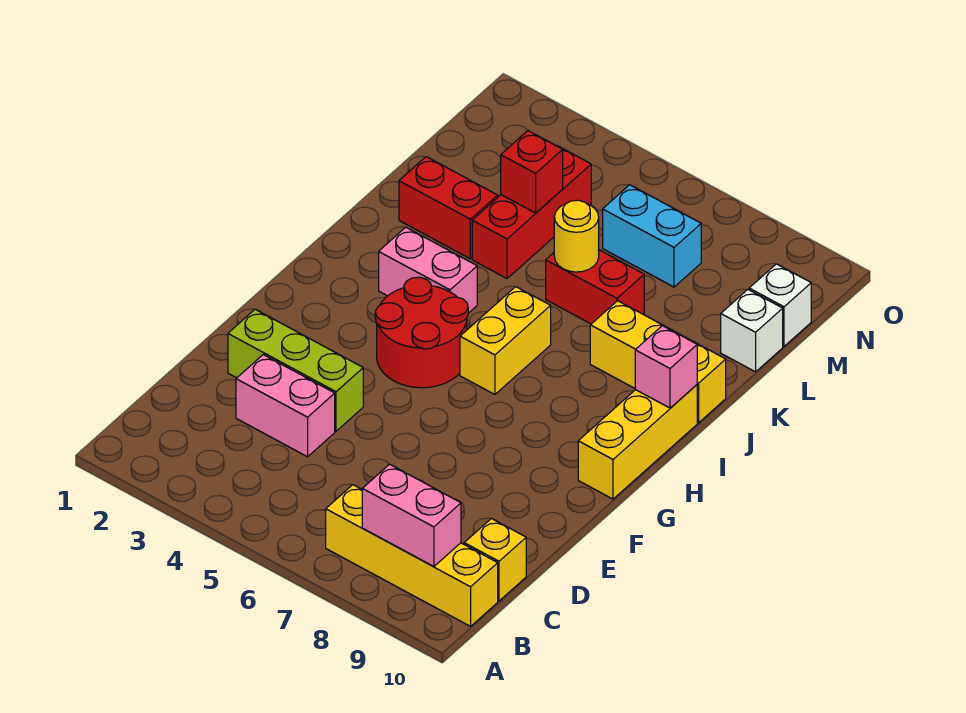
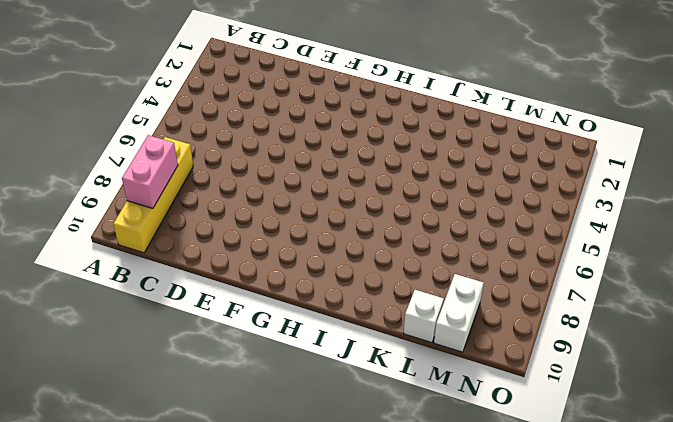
white 1x2 brick [434,274,483,352] -> white 1x1 brick [749,264,811,346]
none -> yellow 1x1 brick [464,519,526,601]
none -> pink 1x2 brick [236,355,335,457]
none -> lime 1x3 brick [228,309,363,431]

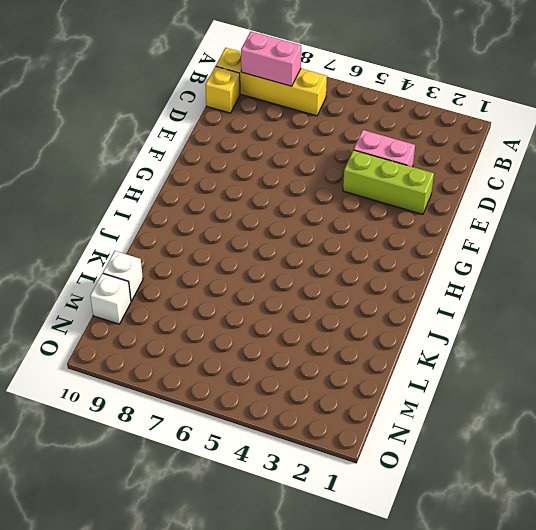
none -> red 2x2 round brick [375,277,468,388]
none -> yellow 1x3 brick [578,385,697,499]
none -> yellow 1x2 brick [460,287,551,394]

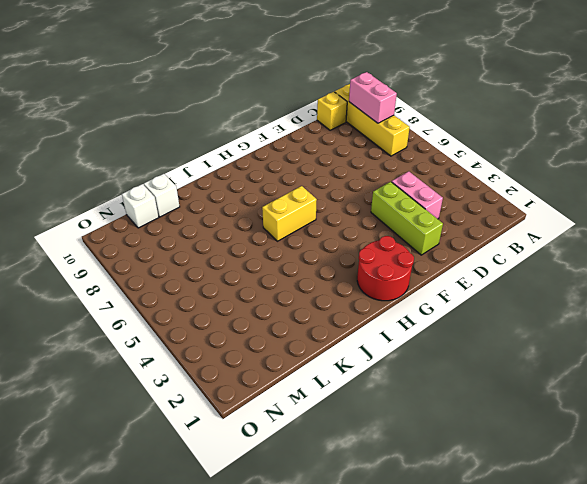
red 2x2 round brick [357,236,414,301] -> red 2x2 round brick moved to [375,277,468,388]
none -> yellow 1x3 brick [578,385,697,499]
none -> pink 1x2 brick [379,227,477,313]
none -> yellow 1x3 brick [590,301,726,423]

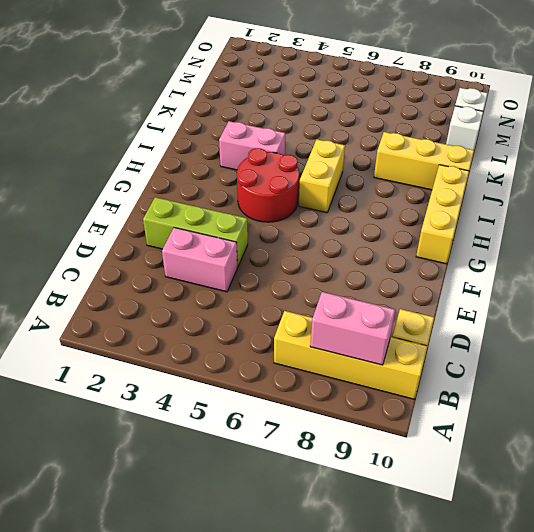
none -> red 1x2 brick [399,157,498,259]
none -> red 1x3 brick [472,145,591,278]
none -> red 1x2 brick [546,250,644,324]

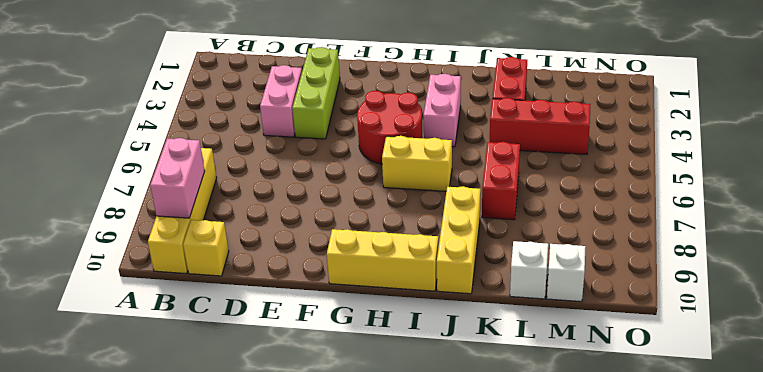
none -> cyan 1x2 brick [603,185,701,287]
none -> pink 1x1 brick [635,326,697,408]
none -> yellow 1x1 round brick [554,200,599,272]

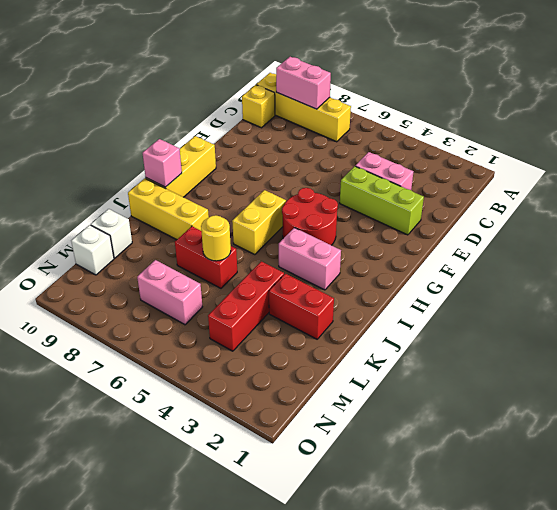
pink 1x2 brick [137,260,202,325] -> cyan 1x2 brick [603,185,701,287]
none -> red 1x1 brick [501,131,563,213]

